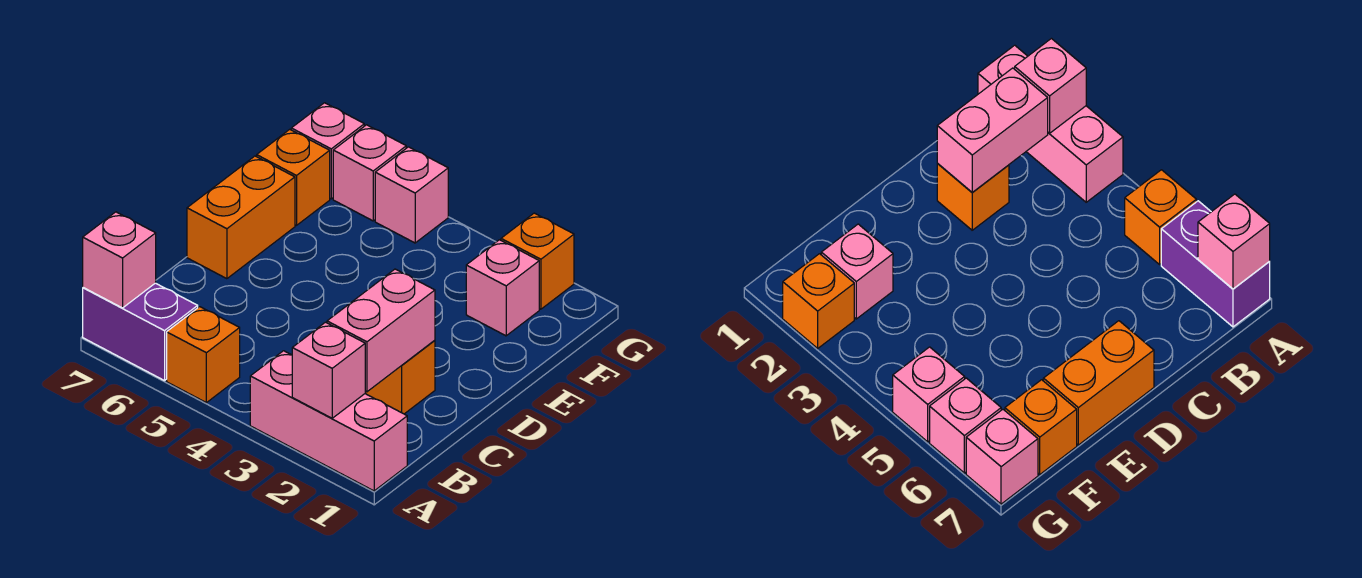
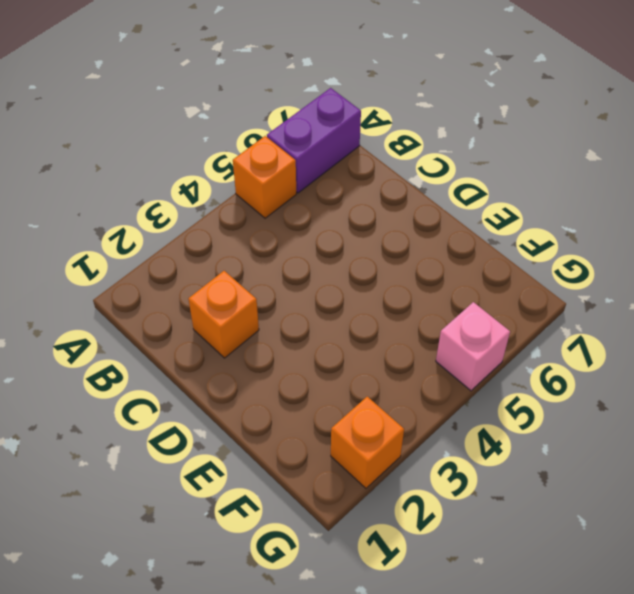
none -> pink 1x3 brick [250,351,407,491]
none -> orange 1x2 brick [187,156,295,279]
none -> pink 1x1 brick [466,240,539,336]

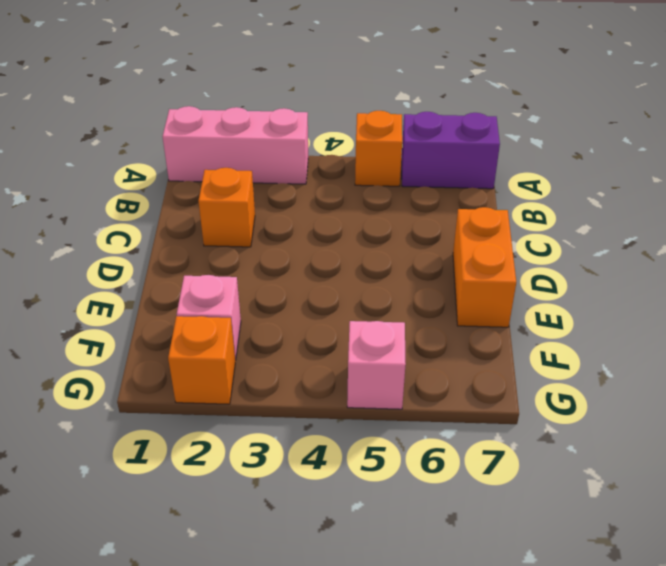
none -> orange 1x1 brick [257,129,330,225]
none -> pink 1x1 brick [333,125,406,221]
none -> pink 1x1 brick [291,103,364,199]

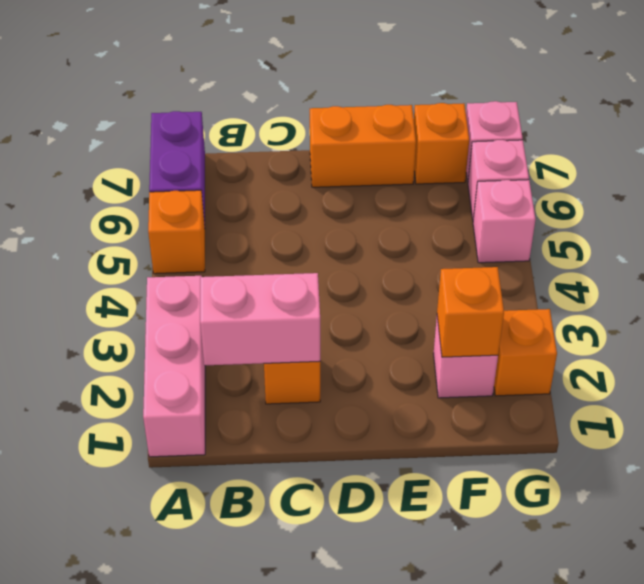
orange 1x1 brick [437,267,504,357] -> none
none -> pink 1x1 brick [292,322,365,418]
none -> pink 1x1 brick [83,212,156,308]

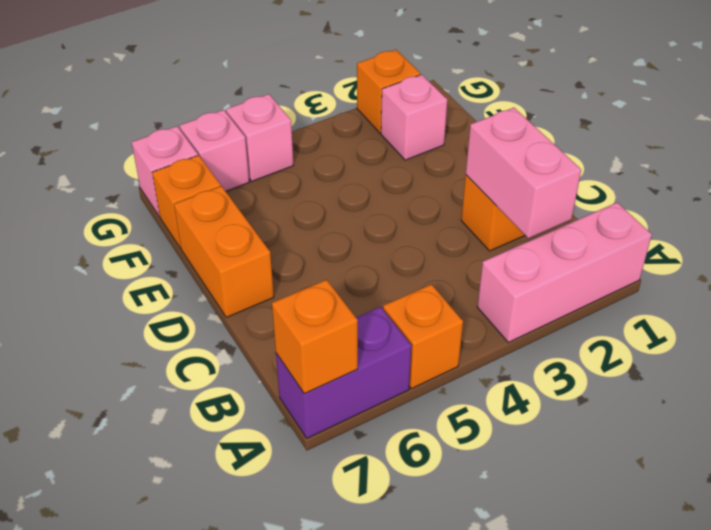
orange 1x1 brick [272,280,358,394] -> pink 1x1 brick [83,212,156,308]
none -> pink 1x1 brick [292,322,365,418]

